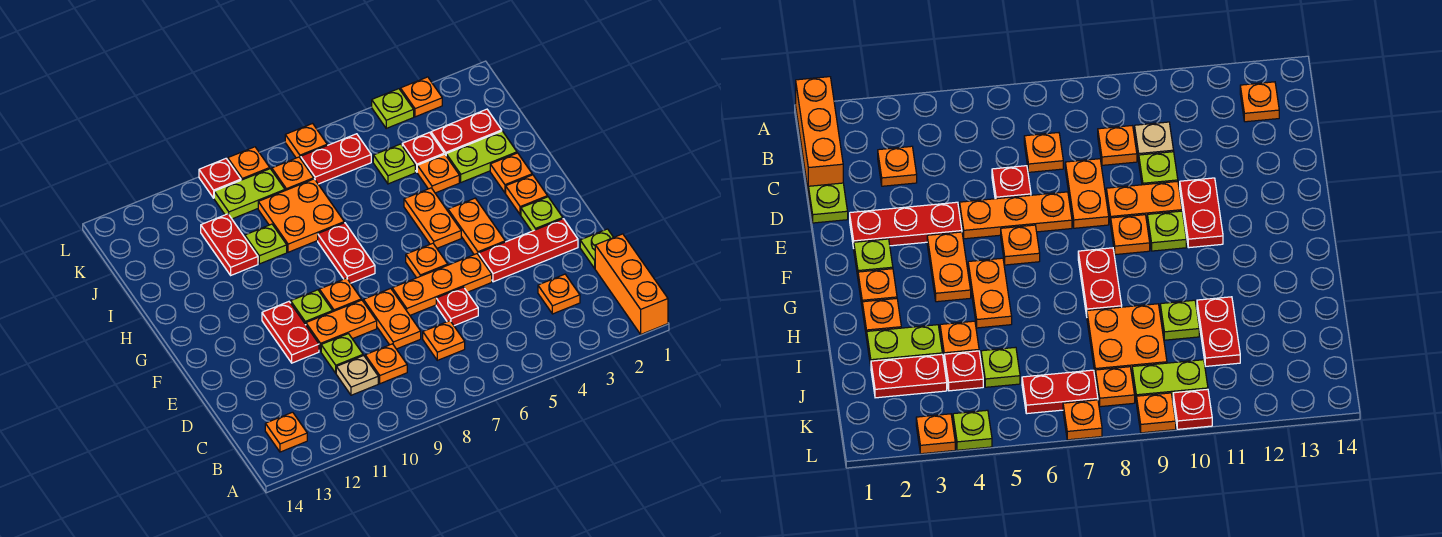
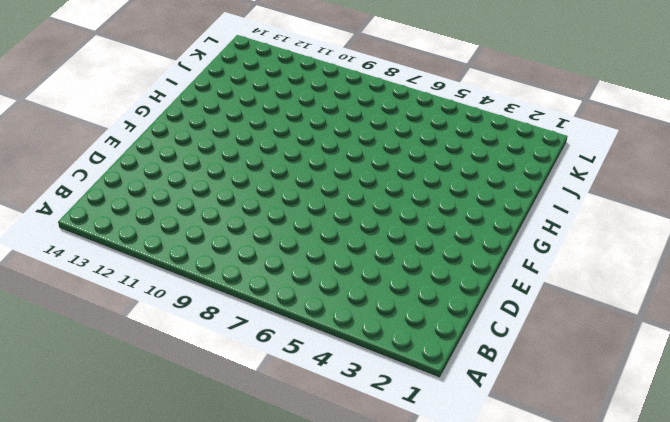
none -> orange 1x3 brick [595,234,668,334]
none -> orange 1x1 plate [265,412,307,452]
none -> orange 1x1 plate [538,274,580,314]
none -> orange 1x1 plate [423,321,465,360]

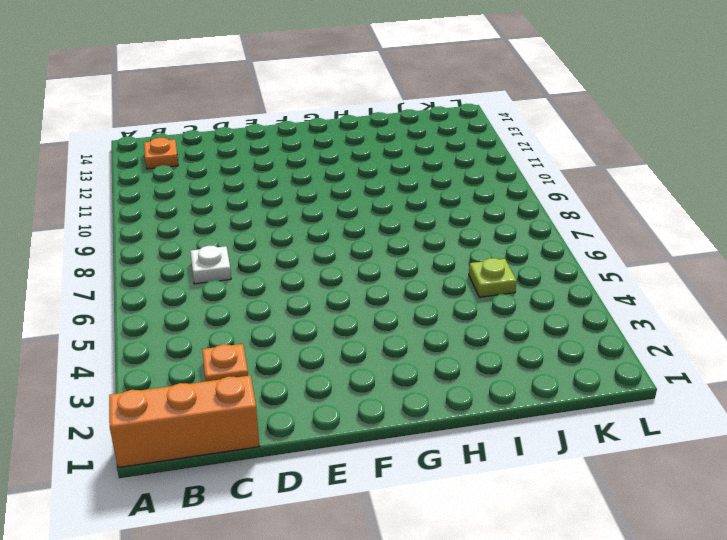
white 1x1 plate [190,246,231,284] -> orange 1x1 plate [423,321,465,360]
none -> orange 1x1 plate [365,344,407,384]
none -> tan 1x1 plate [336,356,378,395]
none -> lime 1x1 plate [580,229,614,268]
none -> red 1x1 plate [436,287,478,326]

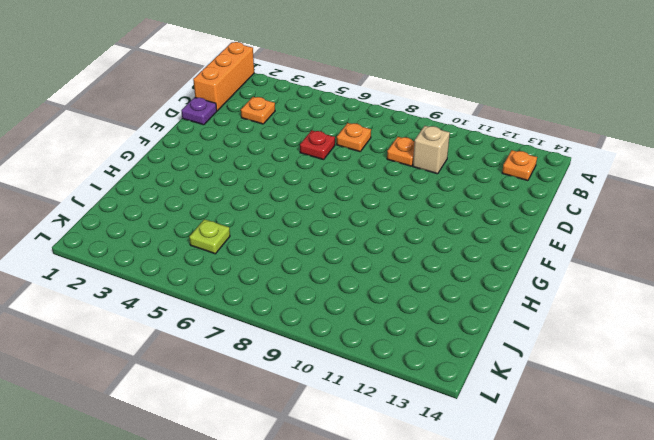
tan 1x1 brick [413,126,450,174] -> tan 1x1 plate [336,356,378,395]
purple 1x1 plate [181,97,217,125] -> lime 1x1 plate [580,229,614,268]
none -> orange 1x2 plate [363,288,421,349]
none -> lime 1x1 plate [321,334,363,373]
none -> red 1x3 plate [479,219,578,282]
none -> orange 1x3 plate [392,254,492,315]

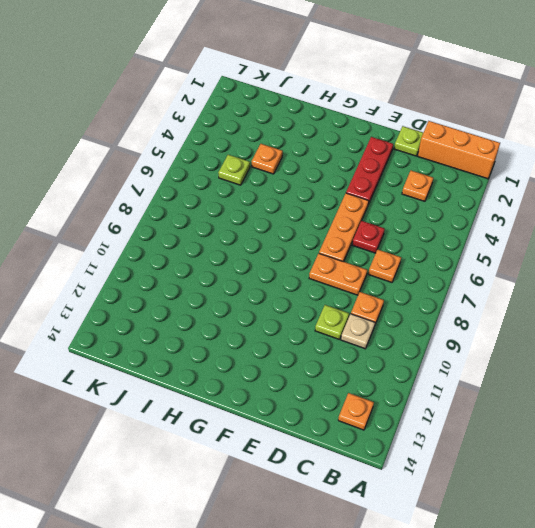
none -> orange 1x2 plate [306,300,377,352]
none -> red 1x2 plate [262,302,319,363]
none -> lime 1x1 plate [521,197,563,231]
none -> orange 1x2 plate [448,198,505,255]

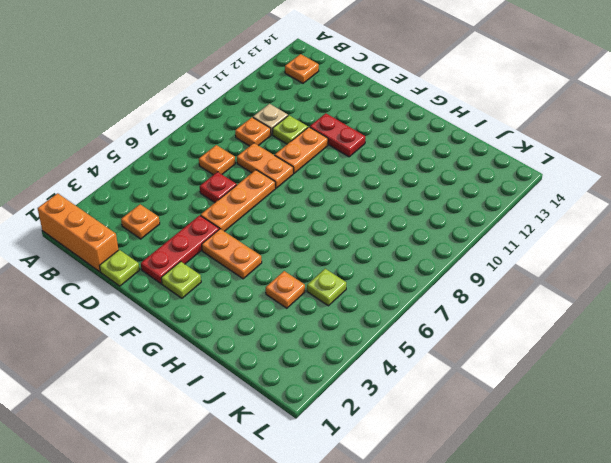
none -> orange 1x1 plate [406,243,448,278]
none -> orange 1x1 plate [319,278,361,312]
none -> lime 1x1 plate [291,290,333,325]
none -> orange 1x1 plate [506,175,548,215]

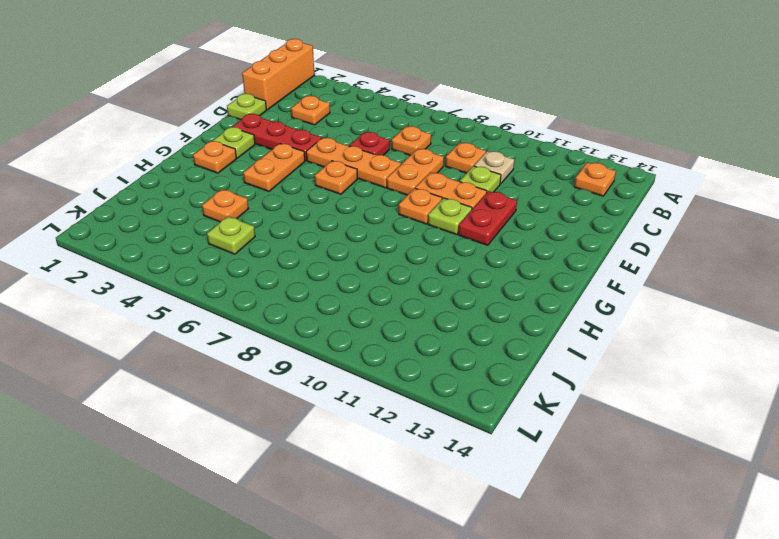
none -> orange 1x2 plate [404,188,461,248]
none -> red 1x2 plate [318,223,375,283]
none -> orange 1x1 plate [490,153,532,193]
none -> lime 1x2 plate [446,131,517,182]

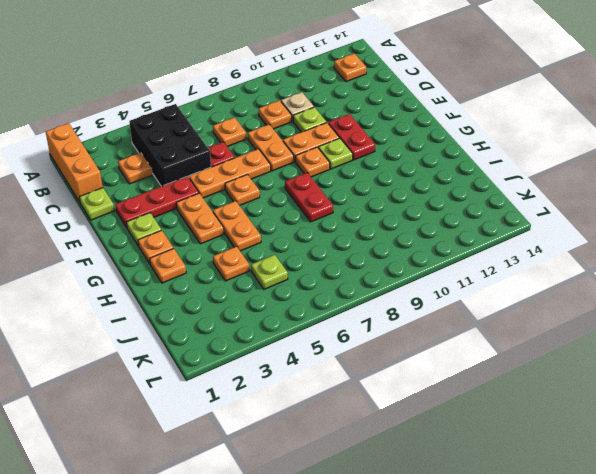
black 2x3 brick [129,104,211,186] -> none
none -> lime 1x2 plate [446,131,517,182]
none -> orange 2x2 plate [258,179,344,252]
none -> lime 1x1 plate [245,224,287,264]
none -> red 1x2 plate [201,214,258,275]

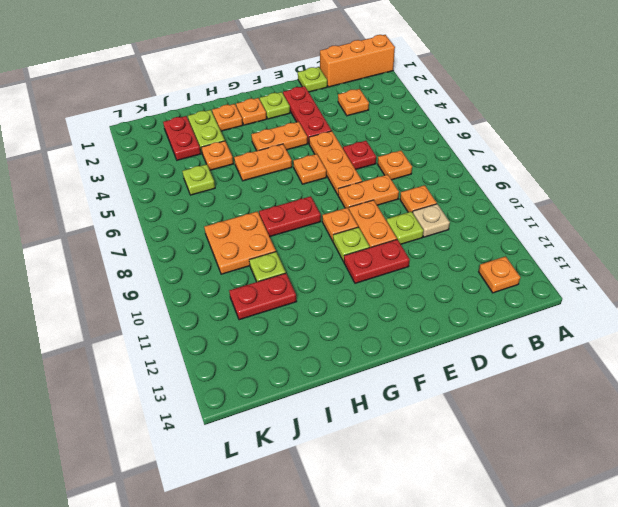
none -> red 1x1 plate [402,132,444,172]
none -> red 1x2 plate [301,134,371,184]
none -> orange 1x1 plate [272,157,314,191]
none -> lime 1x2 plate [214,169,285,219]

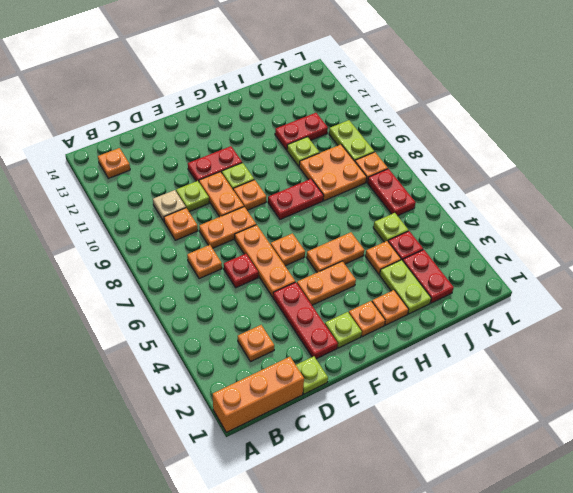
none -> orange 1x1 plate [400,77,442,117]
none -> lime 1x1 plate [372,89,414,128]
none -> orange 1x1 plate [285,124,327,159]
none -> orange 1x1 plate [228,147,270,180]

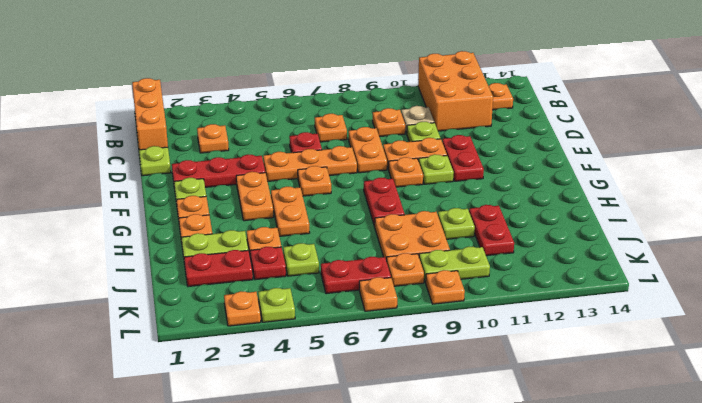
orange 2x3 brick [418,51,493,131] -> none
none -> red 1x1 plate [199,159,241,198]

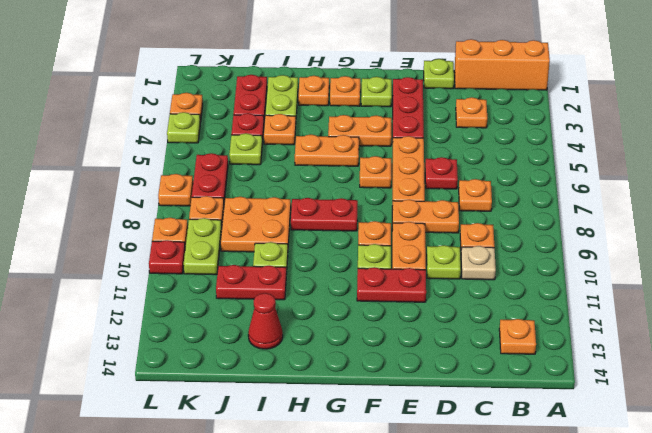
red 1x1 cone [248,293,283,349] -> none

